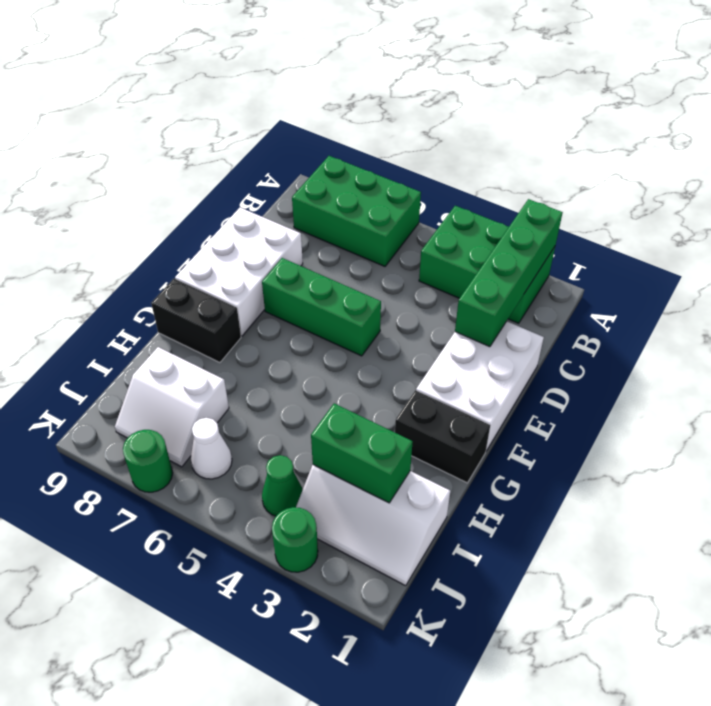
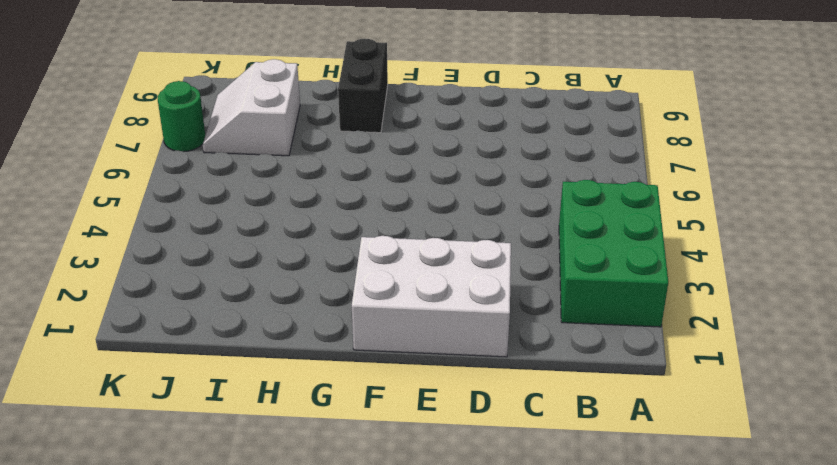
none -> green 2x3 brick [292,156,421,266]
none -> white 2x3 brick [175,207,303,336]
none -> green 1x3 brick [262,258,381,356]

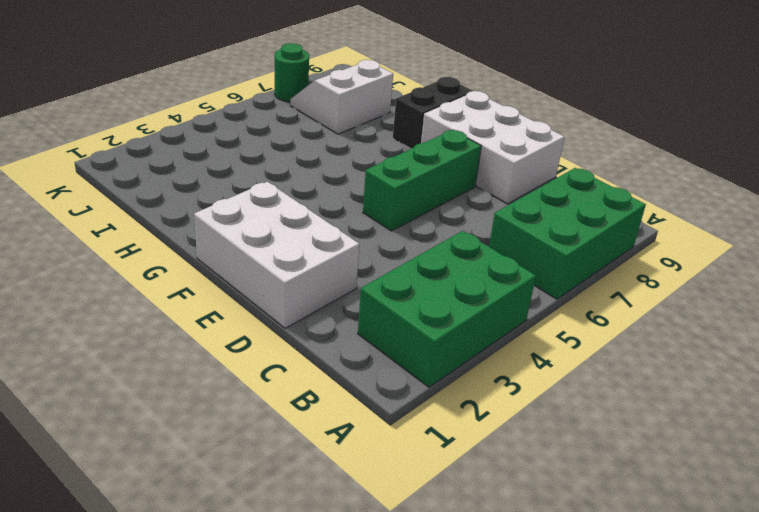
none -> black 1x2 brick [395,390,490,483]
none -> white 2x3 slope [296,465,450,586]
none -> green 1x1 cone [262,455,303,516]

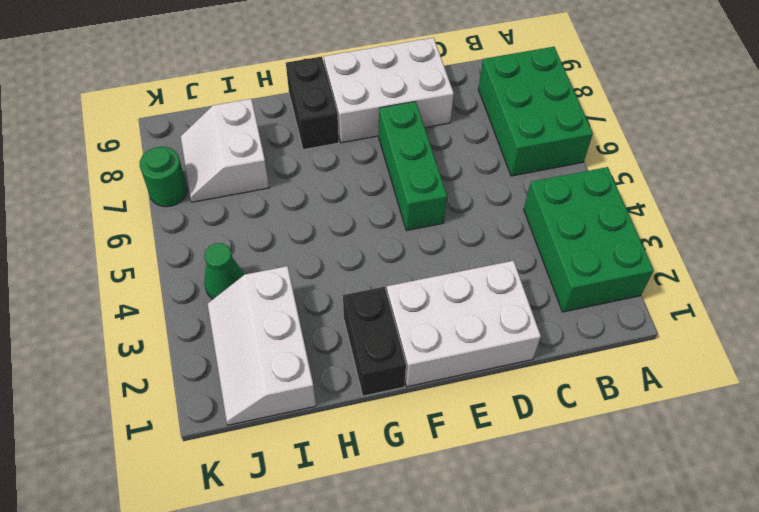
none -> white 1x1 cone [191,418,232,479]
none -> green 1x1 round brick [272,507,318,572]
none -> green 1x4 brick [455,199,563,347]

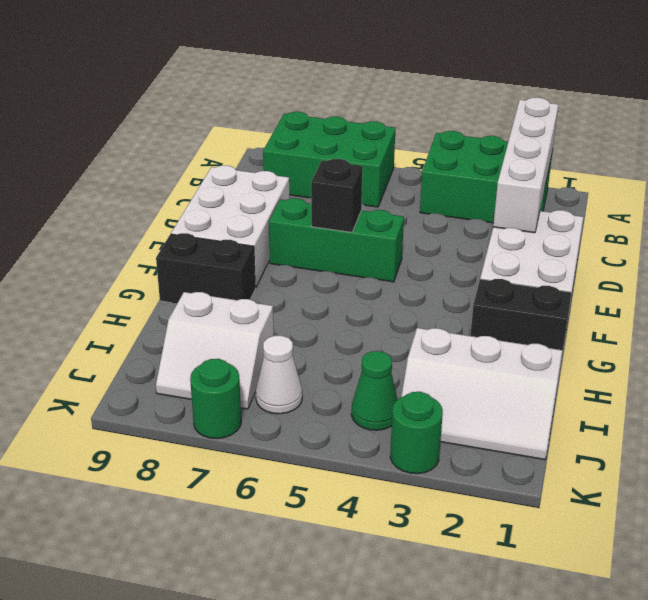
white 1x4 brick [493,98,558,233] -> green 1x4 brick [455,199,563,347]
black 1x1 brick [311,159,363,232] -> none
none -> green 1x2 brick [311,404,413,503]

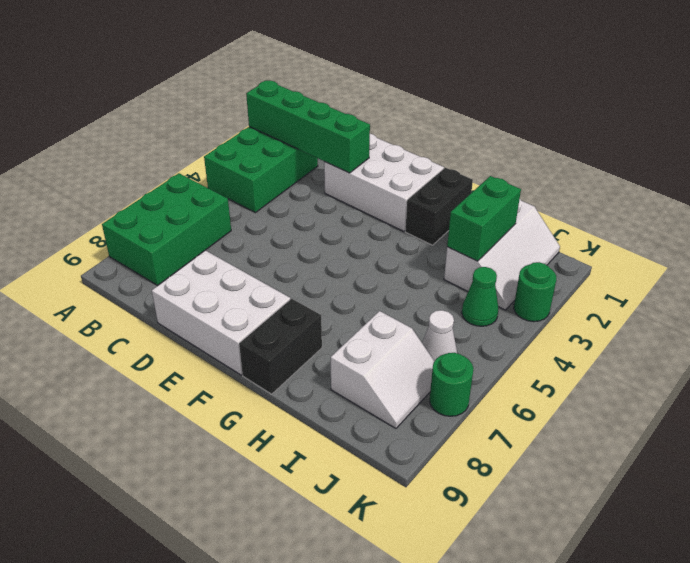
none -> green 1x3 brick [262,258,381,356]

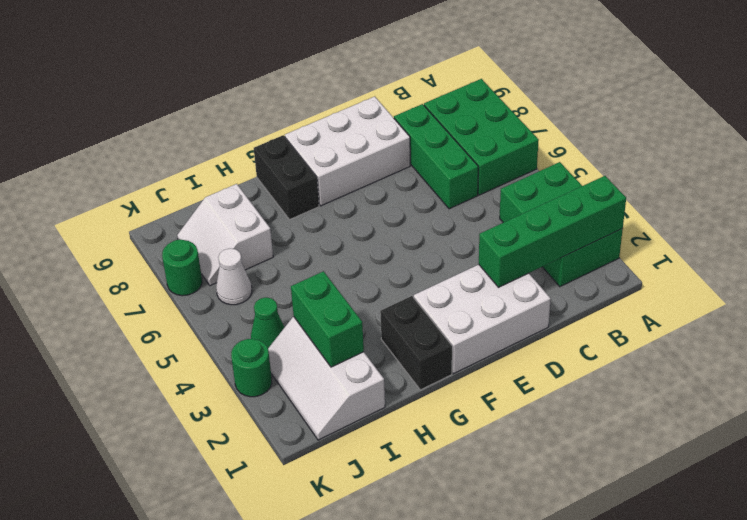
green 1x3 brick [394,104,478,209] -> green 1x3 brick moved to [262,258,381,356]

